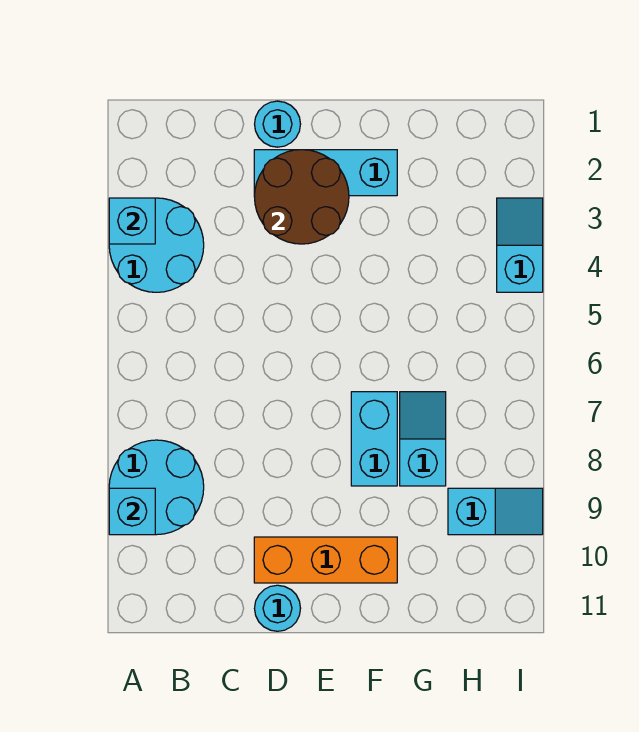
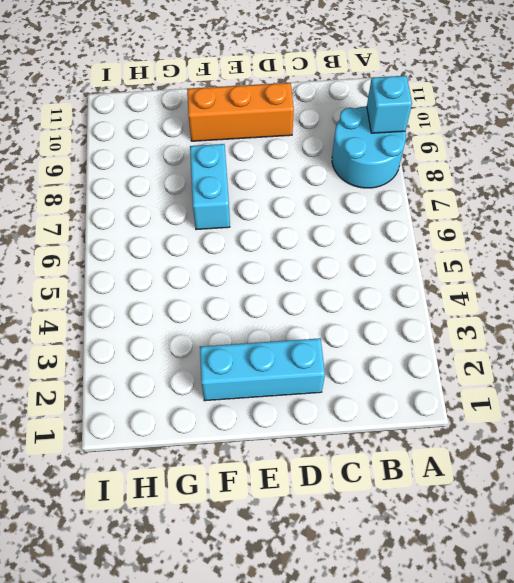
none -> cyan 2x2 round brick [109,198,204,292]
none -> cyan 1x1 round brick [255,101,301,147]
none -> cyan 1x1 round brick [255,585,301,631]

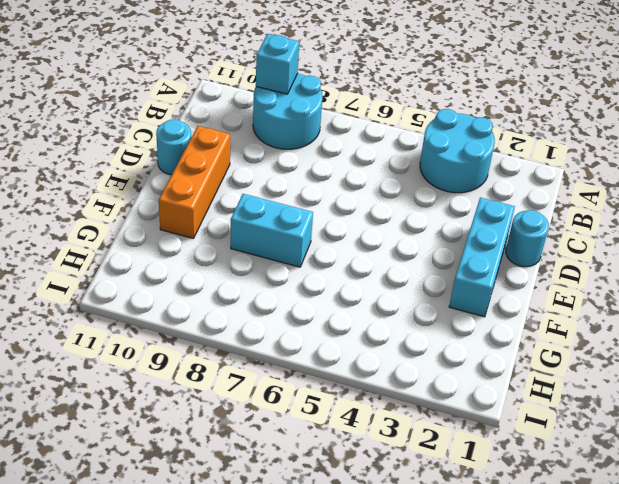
none -> cyan 1x2 slope [400,392,446,486]
none -> cyan 1x2 slope [448,488,543,535]
none -> cyan 1x2 slope [497,198,543,292]

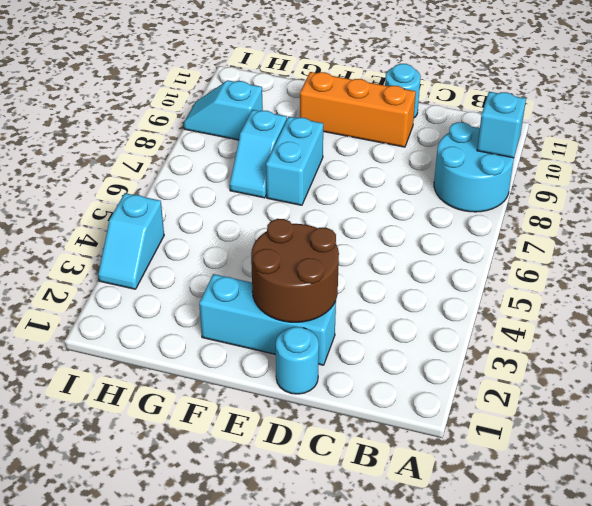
none -> cyan 2x2 round brick [109,198,204,292]
none -> cyan 1x1 brick [109,198,155,244]

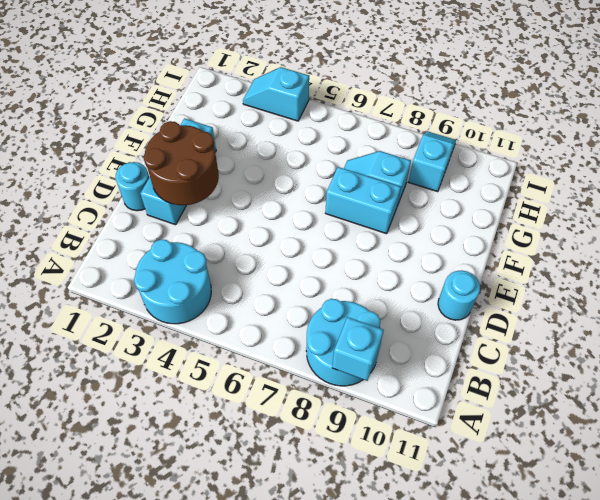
none -> orange 1x3 brick [254,537,397,583]
none -> cyan 1x1 brick [109,198,155,244]

